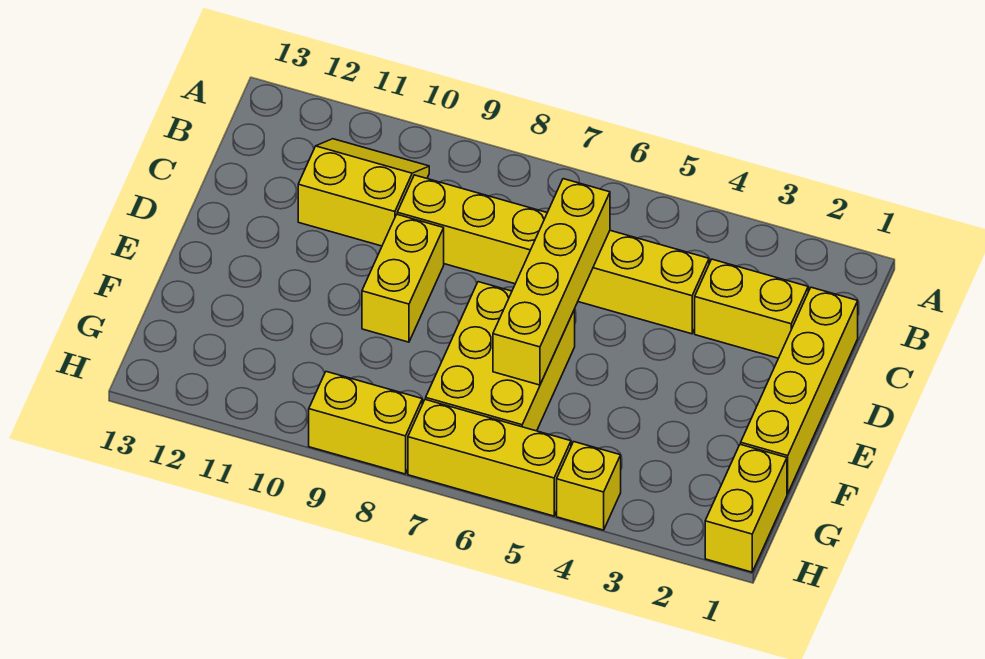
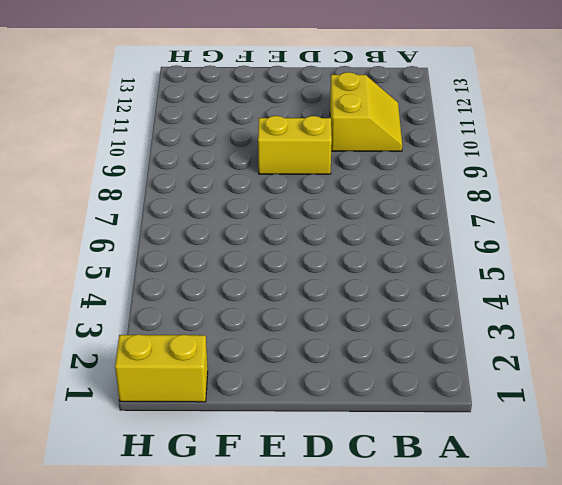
none -> yellow 1x4 brick [741,287,858,494]
none -> yellow 1x2 brick [695,259,808,358]

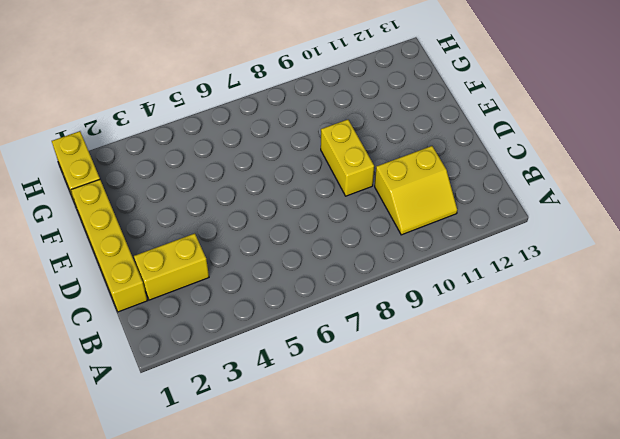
none -> yellow 1x6 brick [397,175,709,334]
none -> yellow 2x3 brick [426,282,575,431]

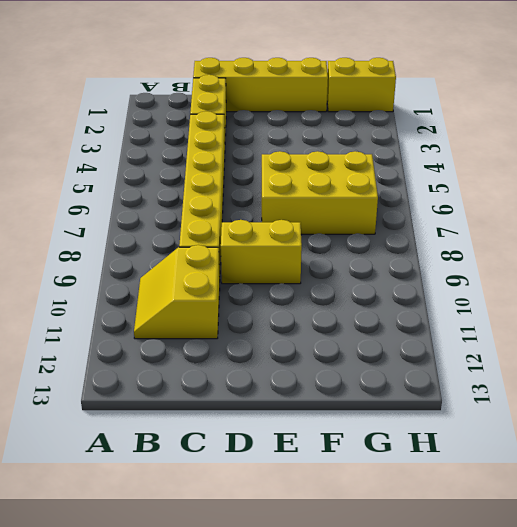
none -> yellow 1x1 brick [557,442,621,530]
none -> yellow 1x3 brick [408,399,571,516]

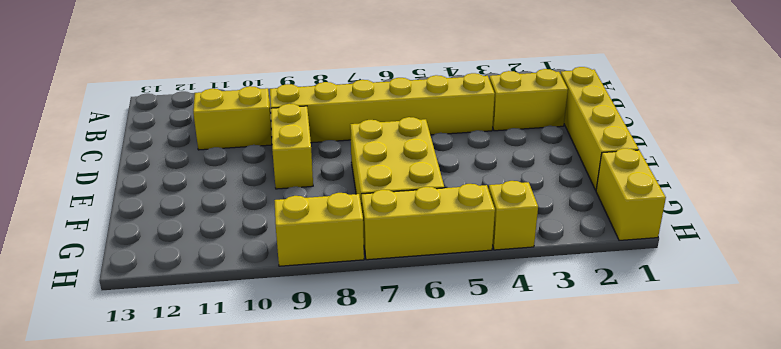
none -> yellow 1x4 brick [493,179,610,385]

